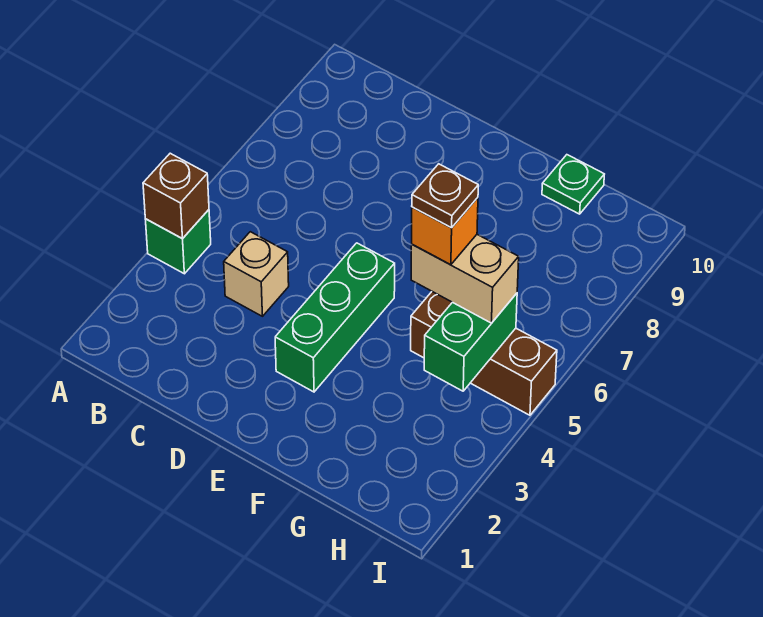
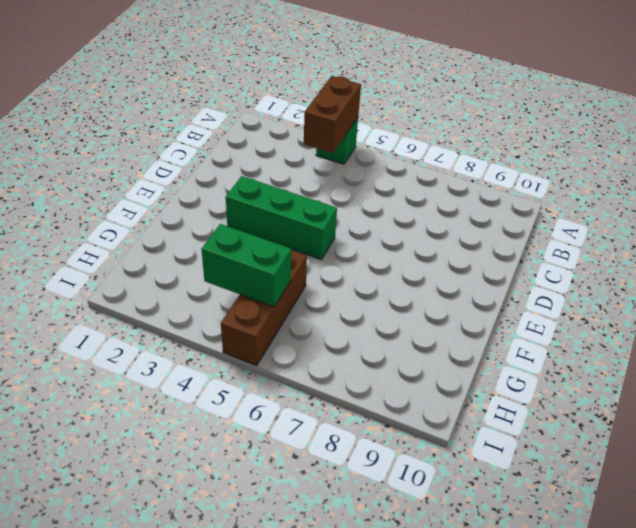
brown 1x2 brick [304,76,361,153] -> brown 1x1 brick [143,153,209,239]
none -> tan 1x1 brick [224,232,289,316]
none -> green 1x1 plate [542,155,604,214]

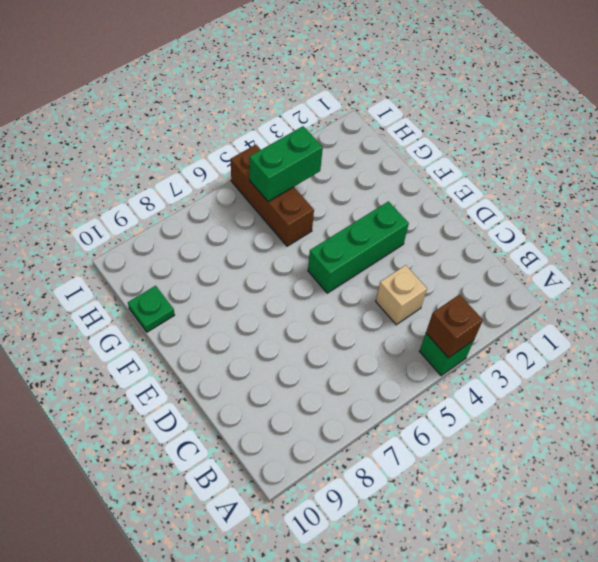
none -> tan 1x2 brick [411,235,519,323]
none -> orange 1x1 brick [412,198,478,265]

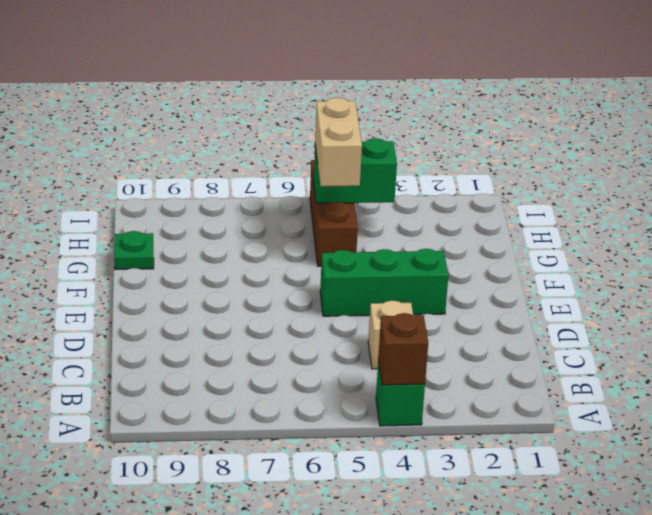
none -> orange 1x1 brick [412,198,478,265]
none -> brown 1x1 plate [412,164,478,228]

